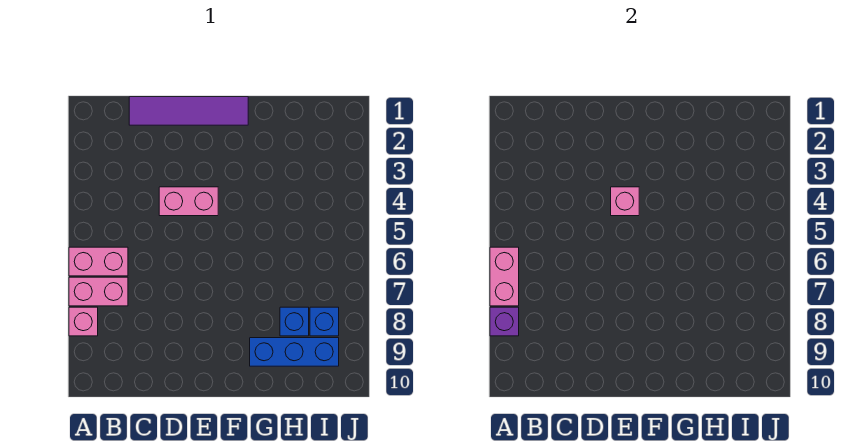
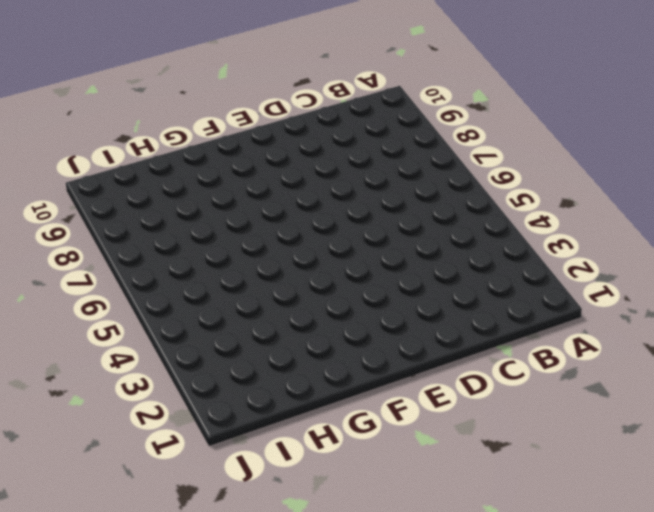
none -> pink 1x2 brick [69,247,128,276]
none -> pink 1x2 brick [69,277,128,306]

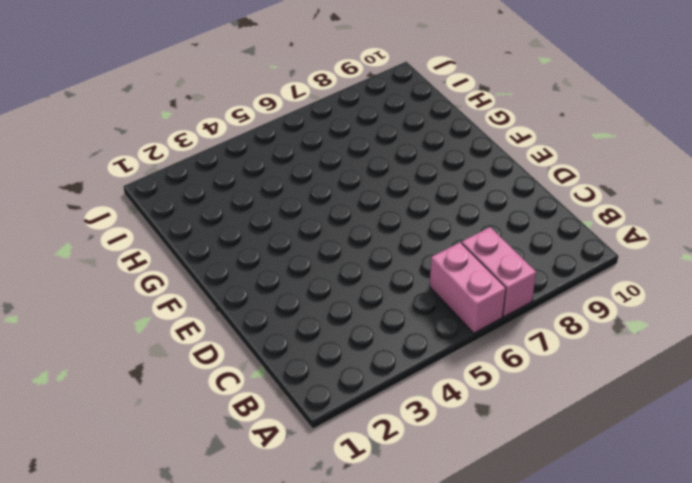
none -> pink 1x1 brick [69,307,98,336]
none -> purple 1x4 tile [129,97,248,125]

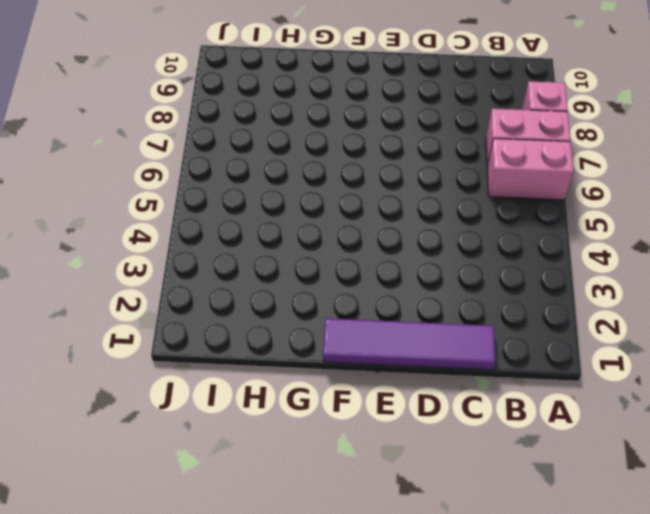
none -> pink 1x2 brick [159,187,218,216]
none -> blue 1x3 brick [250,338,339,366]

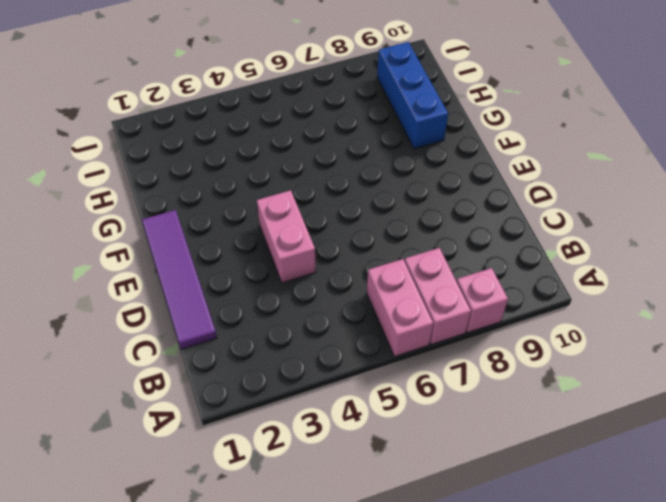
none -> blue 1x1 brick [280,307,309,336]
none -> blue 1x1 brick [310,307,339,336]

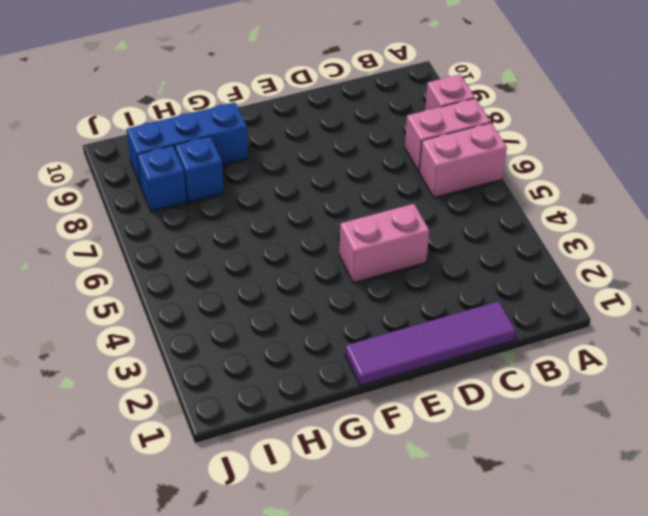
none -> pink 1x2 brick [490,247,519,306]
none -> purple 1x1 brick [490,307,519,336]

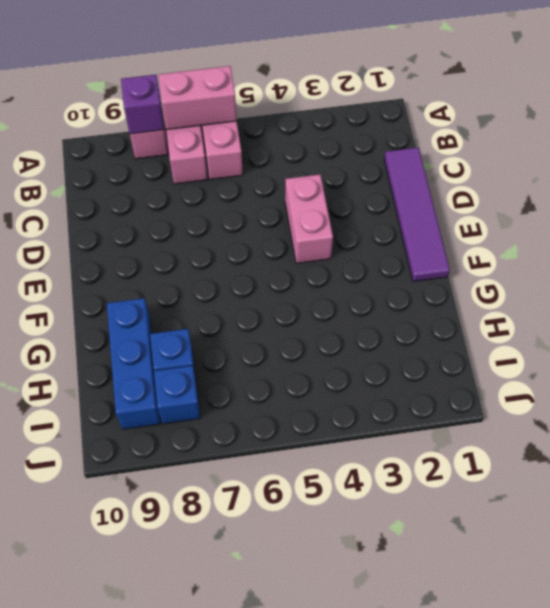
none -> pink 1x1 brick [611,187,639,216]

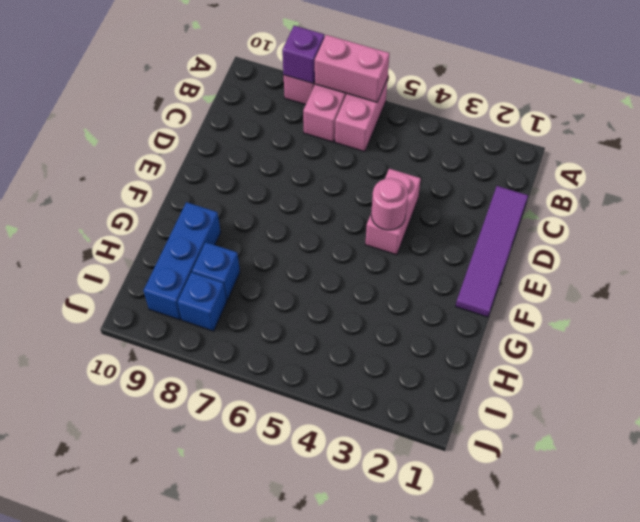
pink 1x1 round brick [371,178,408,230] -> pink 1x1 brick [611,187,639,216]

